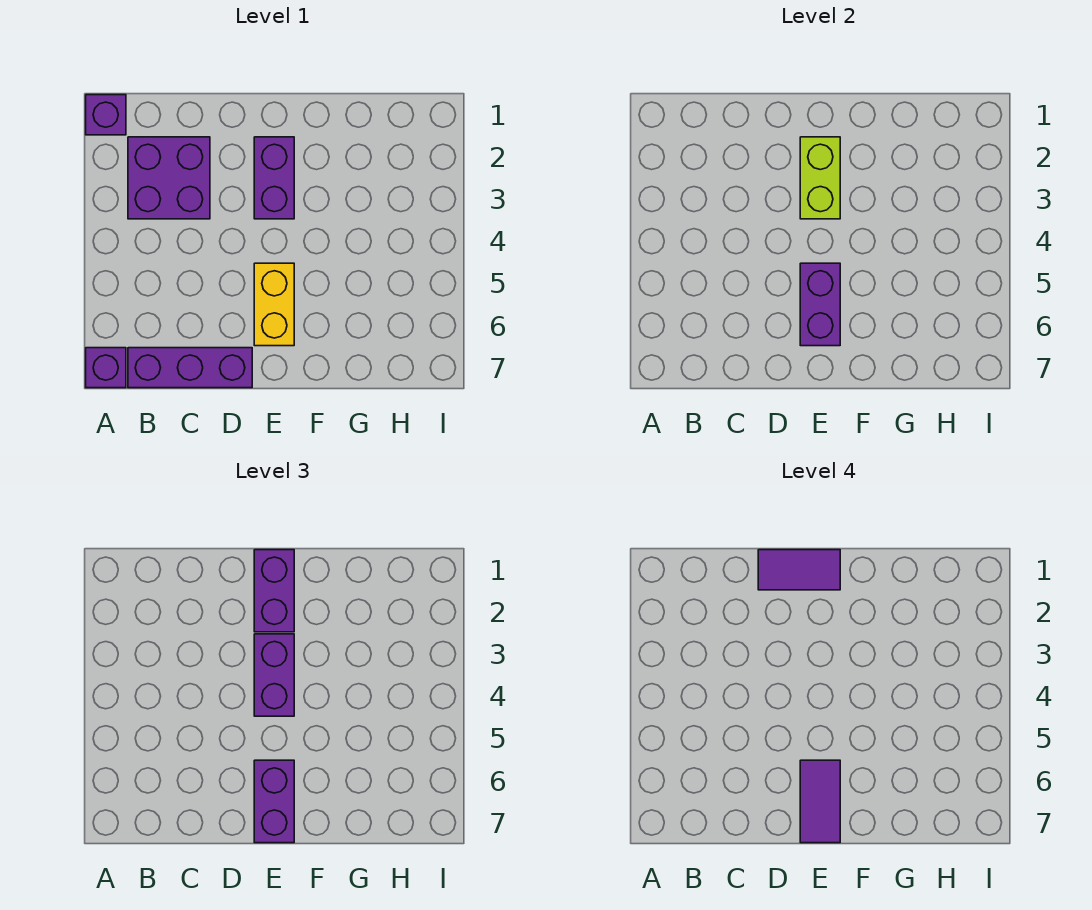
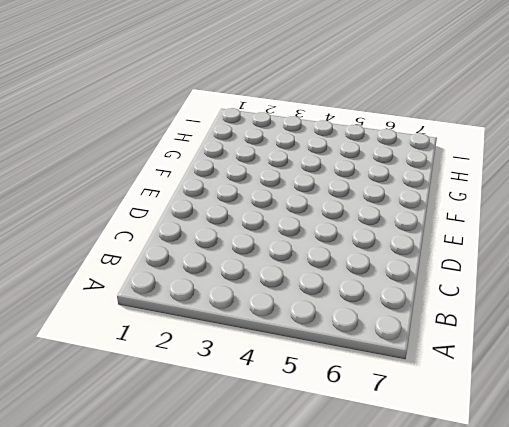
none -> purple 1x1 brick [86,95,126,135]
none -> purple 1x1 brick [86,348,126,388]
none -> purple 2x2 brick [128,137,210,219]

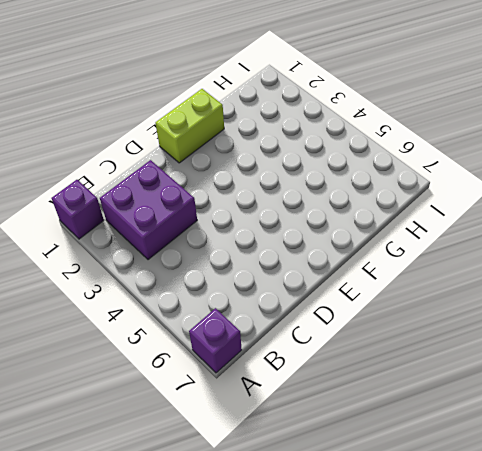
lime 1x2 brick [155,89,224,163] -> lime 1x2 brick turned to [800,137,840,219]
none -> purple 1x3 brick [128,348,252,388]
none -> purple 1x2 brick [254,137,294,219]
none -> yellow 1x2 brick [254,263,294,346]

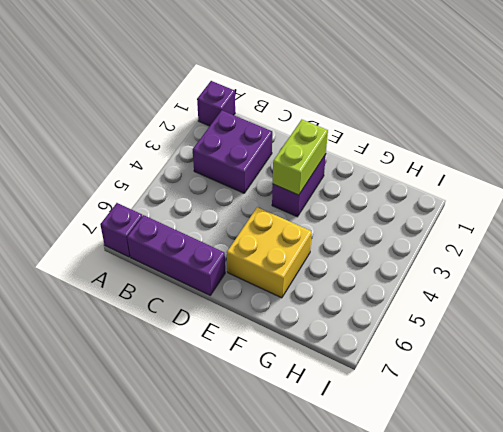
yellow 2x2 brick [227,207,312,298] -> yellow 1x2 brick [254,263,294,346]
none -> purple 1x2 brick [800,263,840,346]
none -> purple 1x2 brick [254,550,294,632]
none -> purple 1x2 brick [254,634,294,716]

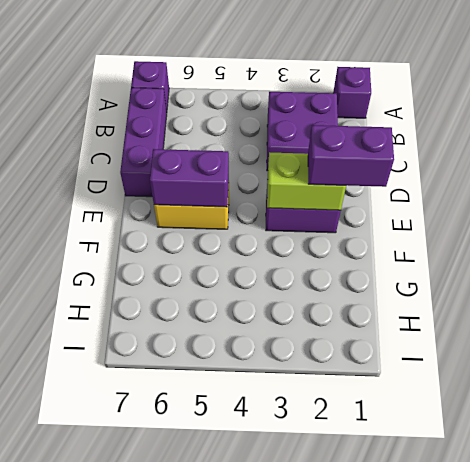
none -> purple 1x2 brick [254,634,294,716]
none -> purple 1x2 brick [254,760,294,843]
none -> purple 1x2 tile [758,550,840,590]

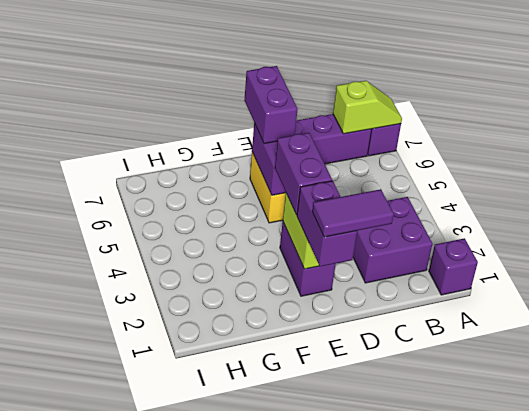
lime 1x2 slope [333,81,402,134] -> none
none -> purple 1x2 tile [800,760,840,843]

